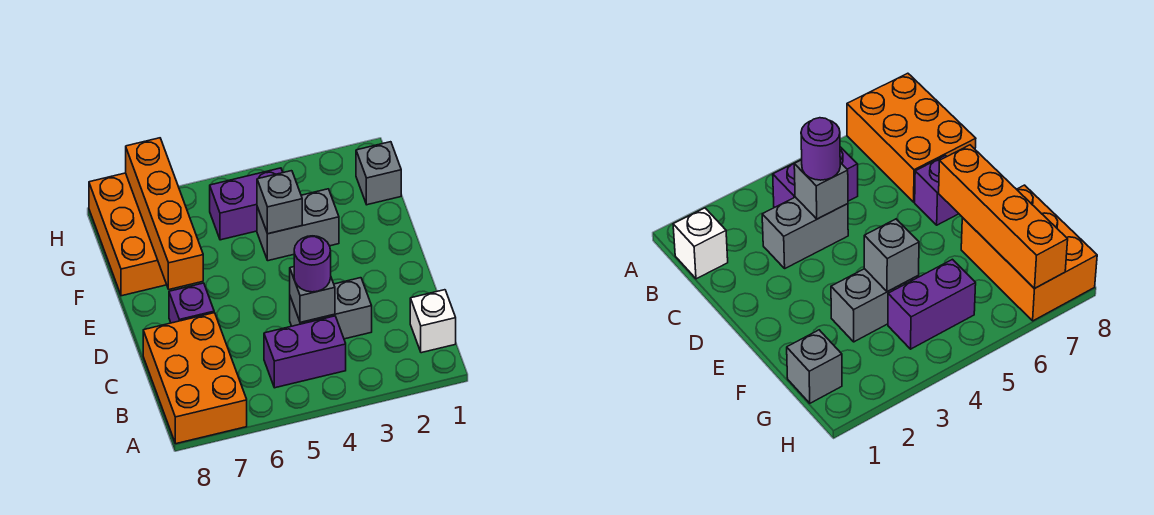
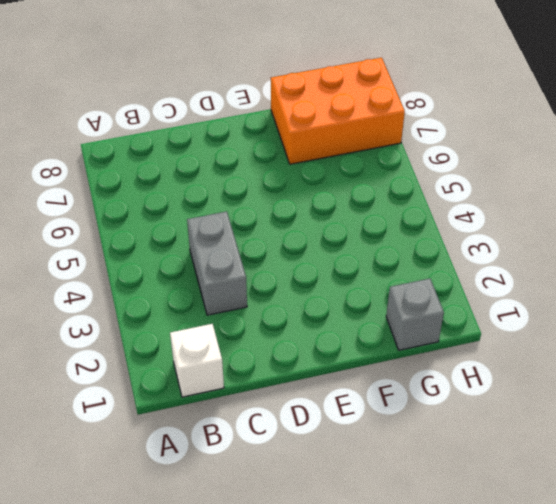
none -> orange 2x3 brick [143,313,247,444]
none -> purple 1x2 brick [264,316,346,388]
none -> purple 1x1 brick [169,283,214,323]

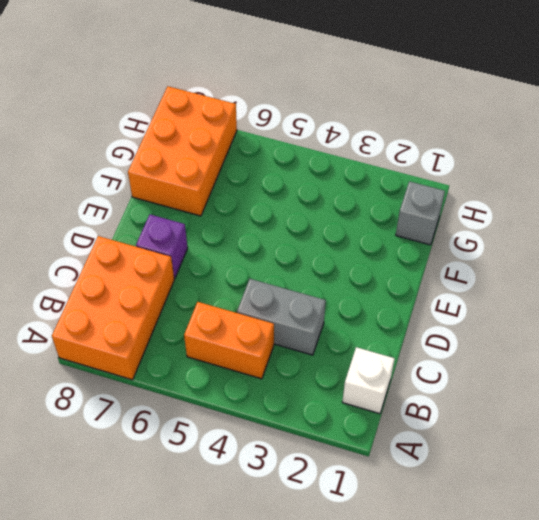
orange 1x2 brick [184,302,274,379] -> purple 1x2 brick [264,316,346,388]
none -> grey 1x2 brick [257,189,339,261]
none -> purple 1x2 brick [210,168,283,240]
none -> grey 1x1 brick [290,267,335,323]

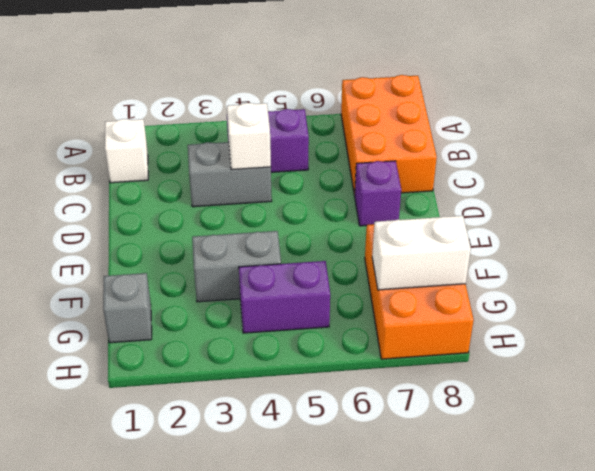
white 1x1 brick [227,103,271,170] -> grey 1x1 brick [290,267,335,323]
white 1x2 brick [372,216,471,290] -> orange 1x4 brick [126,138,203,289]
none -> grey 1x1 brick [257,171,302,234]
none -> purple 1x1 round brick [294,236,331,292]

